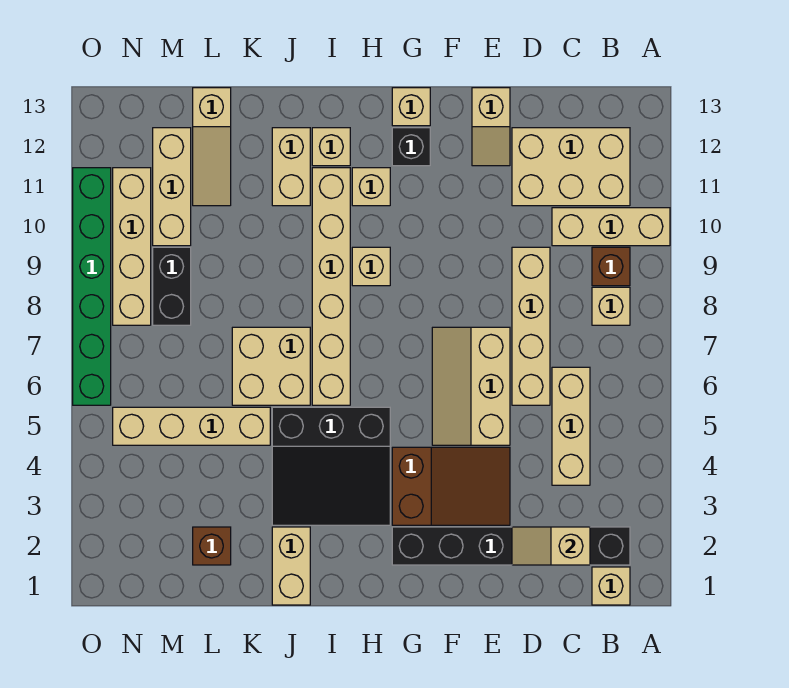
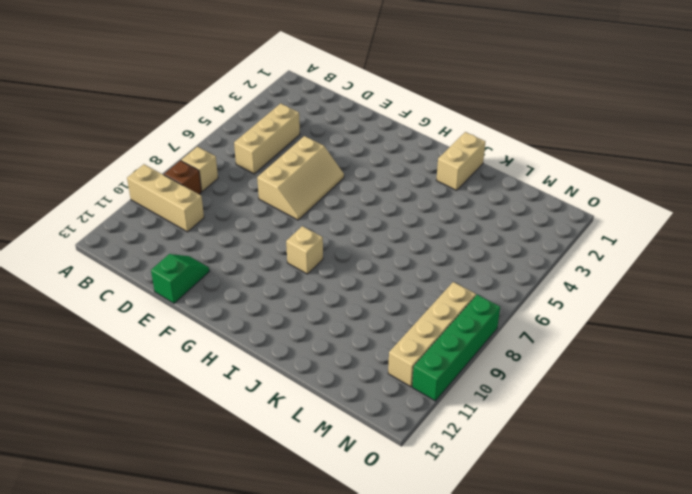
green 1x2 slope [151,254,209,303] -> tan 1x2 slope [472,88,510,166]
green 1x4 brick [412,294,500,401] -> green 1x6 brick [73,168,111,405]
none -> tan 1x1 brick [592,567,630,605]
none -> black 1x6 brick [392,527,630,565]
none -> tan 2x3 brick [512,128,630,206]

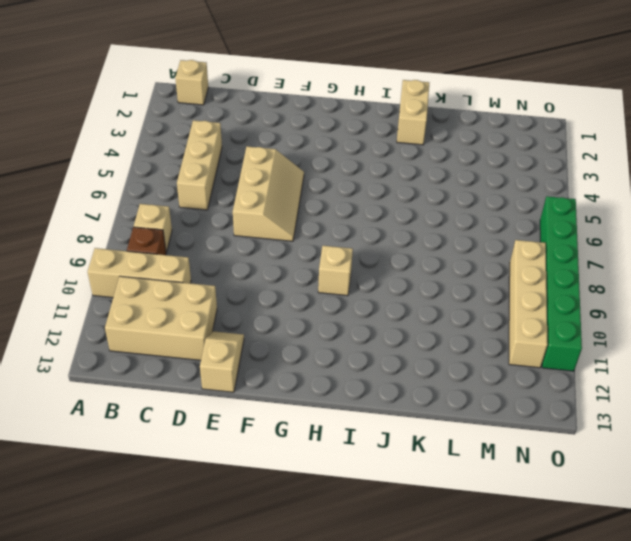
none -> black 1x6 brick [392,527,630,565]
none -> tan 1x4 brick [512,247,550,405]
none -> brown 2x3 slope [392,447,510,525]

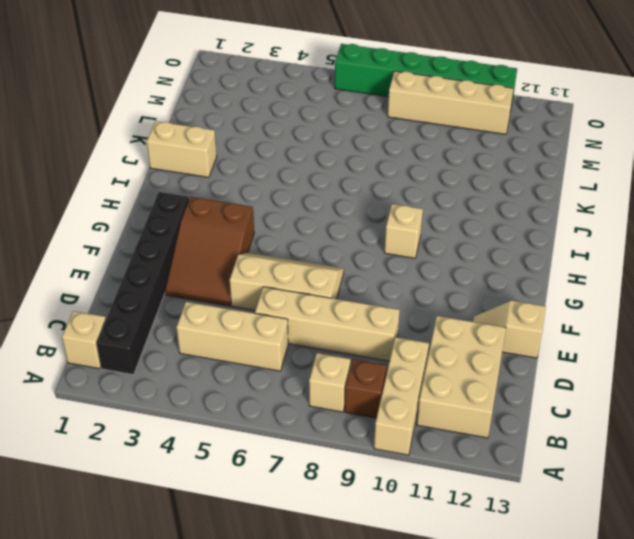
none -> black 1x1 brick [392,128,430,166]
none -> tan 1x1 brick [392,88,430,126]
none -> black 3x3 slope [272,407,390,525]

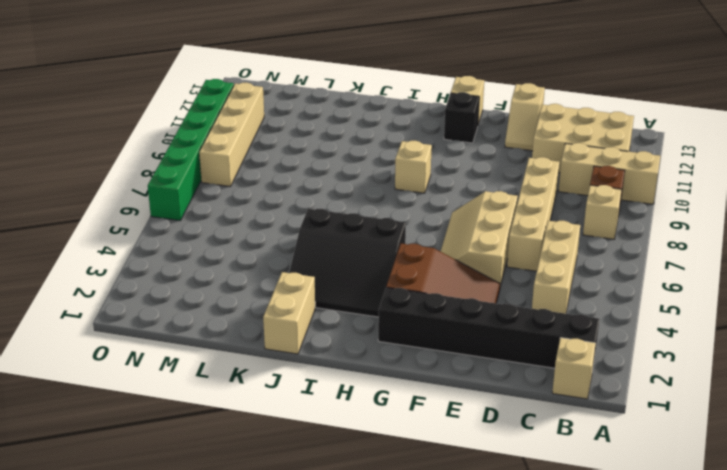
none -> tan 1x1 brick [352,168,390,206]
none -> tan 1x6 brick [312,168,350,405]
none -> tan 1x1 brick [312,128,350,166]

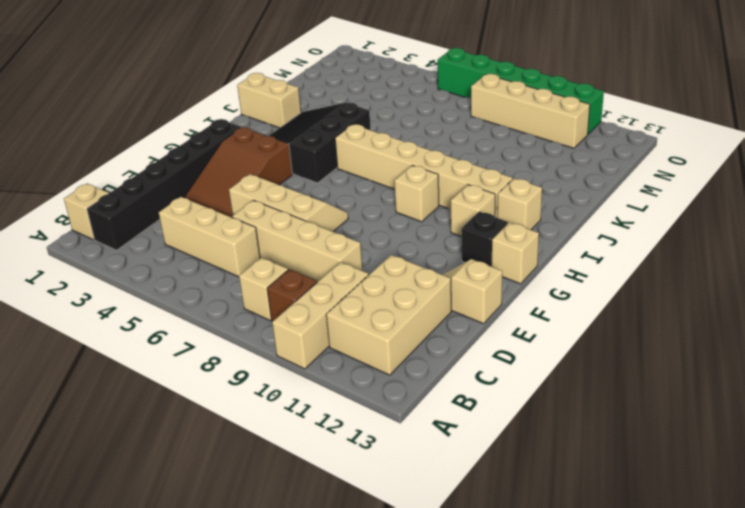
none -> tan 2x2 brick [232,327,310,405]
none -> tan 1x2 brick [272,128,310,206]
none -> tan 1x4 brick [113,407,270,445]

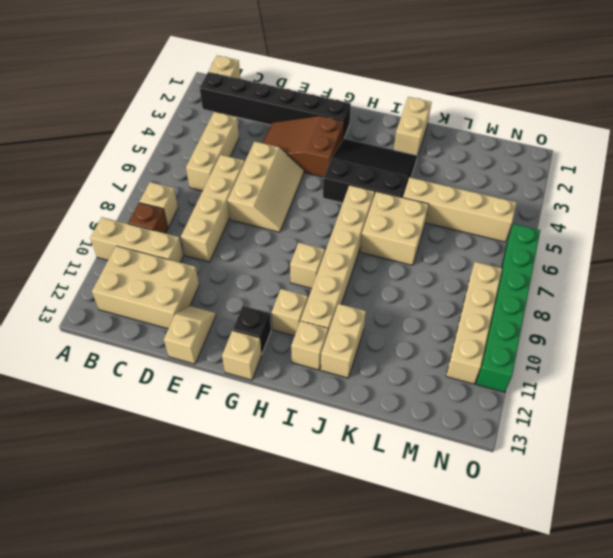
none -> brown 1x1 brick [193,527,231,565]
none -> tan 1x3 slope [193,88,231,206]
none -> black 1x2 brick [153,247,191,325]

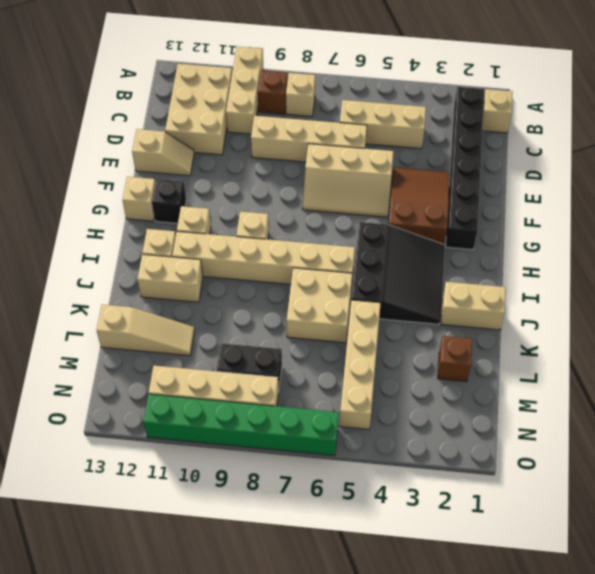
none -> tan 1x3 brick [153,128,191,246]
none -> tan 1x2 slope [512,527,590,565]

